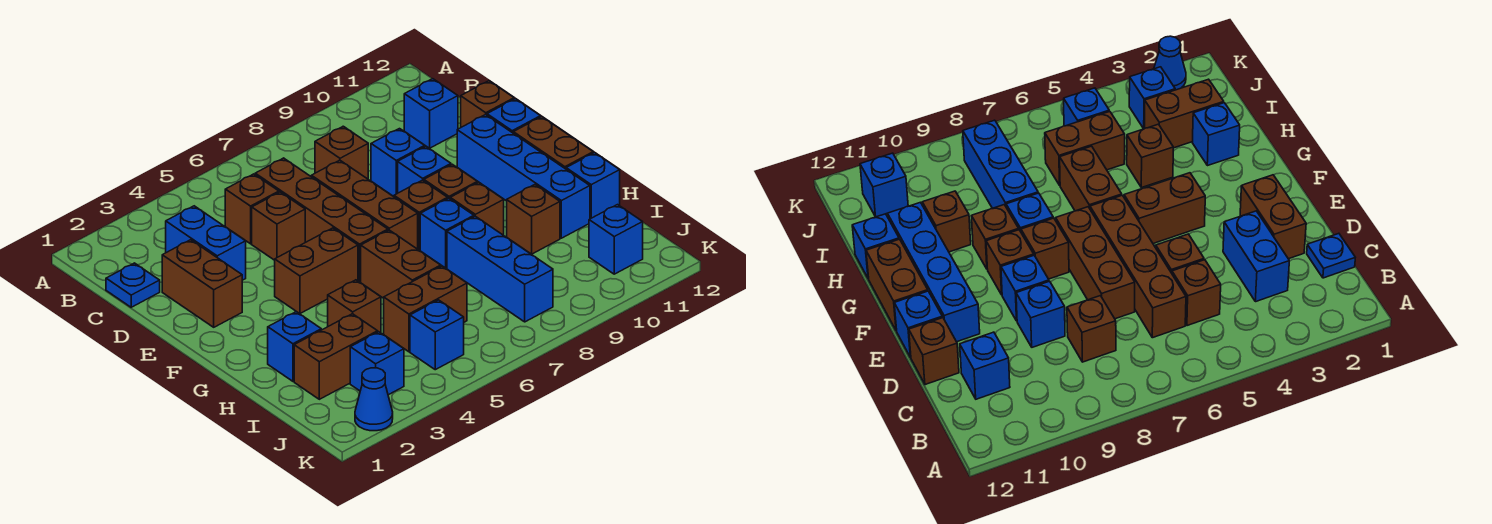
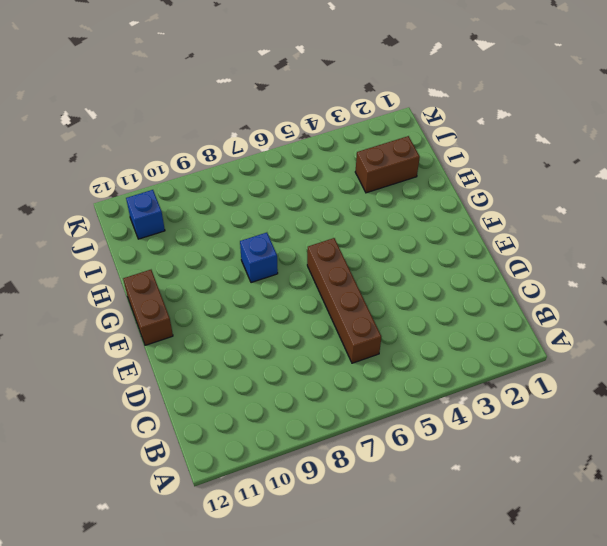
none -> blue 1x1 plate [106,263,160,307]
none -> blue 1x2 brick [166,206,246,280]
none -> brown 1x1 brick [225,174,279,244]
none -> brown 1x1 brick [315,126,368,179]

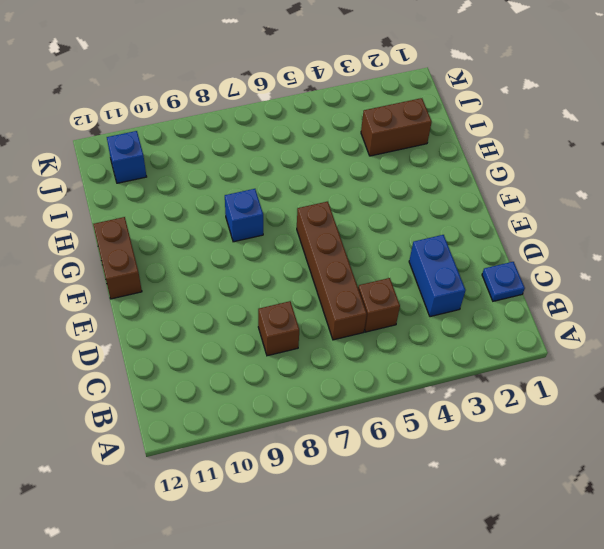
none -> blue 1x1 brick [404,79,458,148]
none -> brown 1x2 brick [162,240,242,327]
none -> brown 1x1 brick [252,192,305,260]
none -> brown 1x3 brick [311,160,418,249]

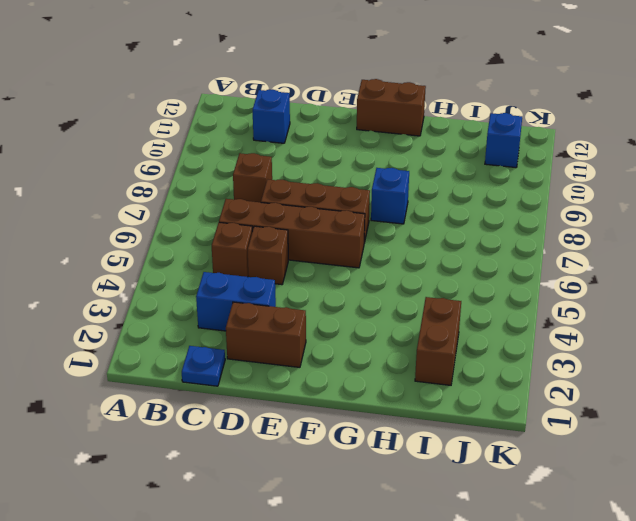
none -> blue 1x1 brick [371,129,425,197]
none -> brown 1x1 brick [461,81,514,127]
none -> blue 1x1 brick [398,147,451,193]
none -> blue 1x4 brick [457,115,590,238]

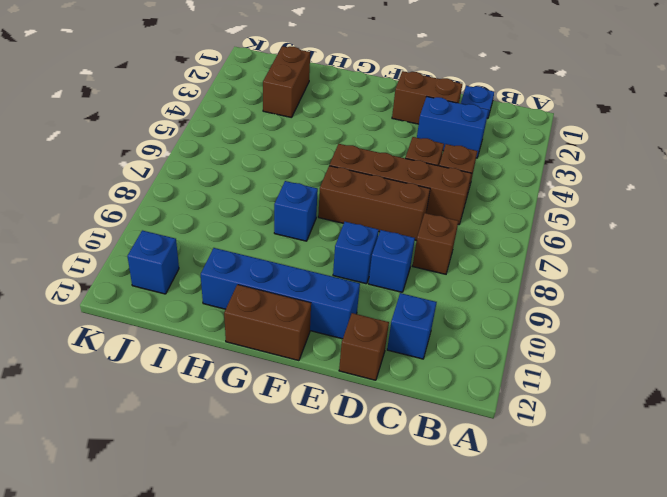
none -> blue 1x1 brick [487,99,541,133]
none -> brown 1x2 brick [275,228,358,314]
none -> brown 1x1 brick [394,180,448,250]
none -> brown 1x1 brick [424,164,477,199]

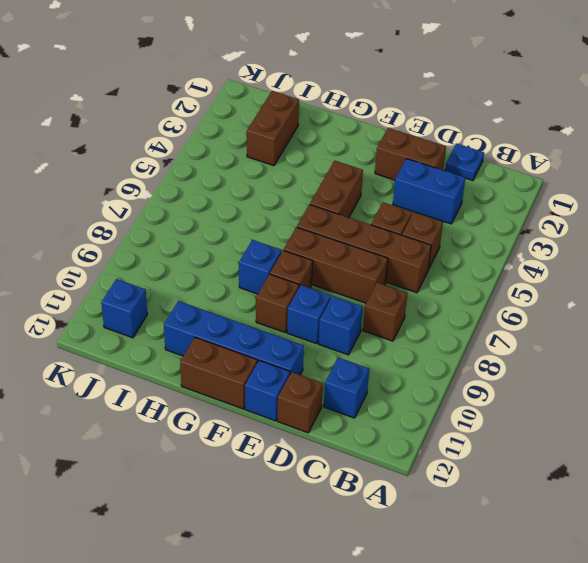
none -> brown 1x2 brick [361,230,441,298]
none -> brown 1x1 brick [450,182,504,235]
none -> blue 1x1 brick [268,312,321,381]
none -> brown 1x1 brick [328,280,381,333]

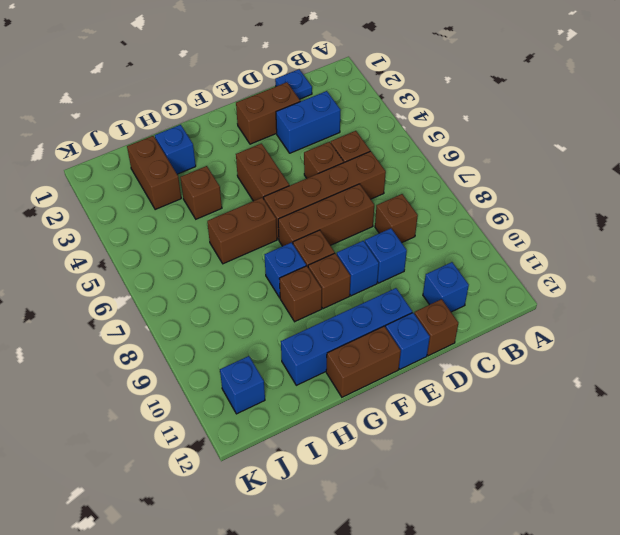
none -> blue 1x3 brick [447,216,553,322]
none -> brown 1x1 brick [507,185,560,254]
none -> blue 1x1 brick [566,153,620,219]
none -> brown 1x2 brick [384,266,467,352]

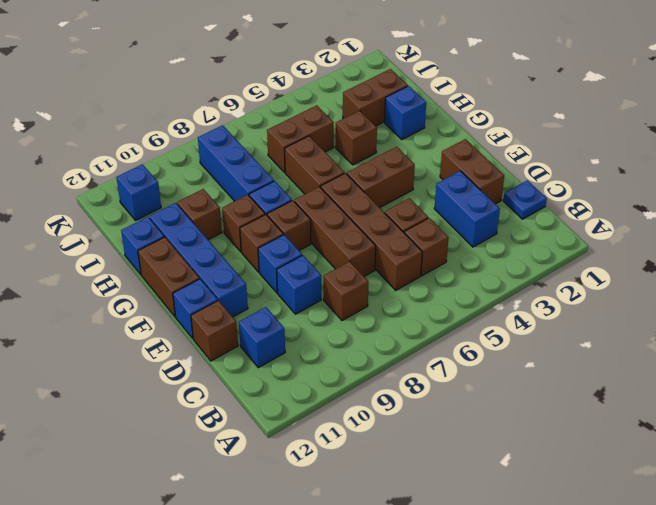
none -> blue 1x1 brick [350,332,404,395]
none -> blue 1x1 brick [410,300,464,370]
none -> blue 1x1 cone [355,368,393,431]

